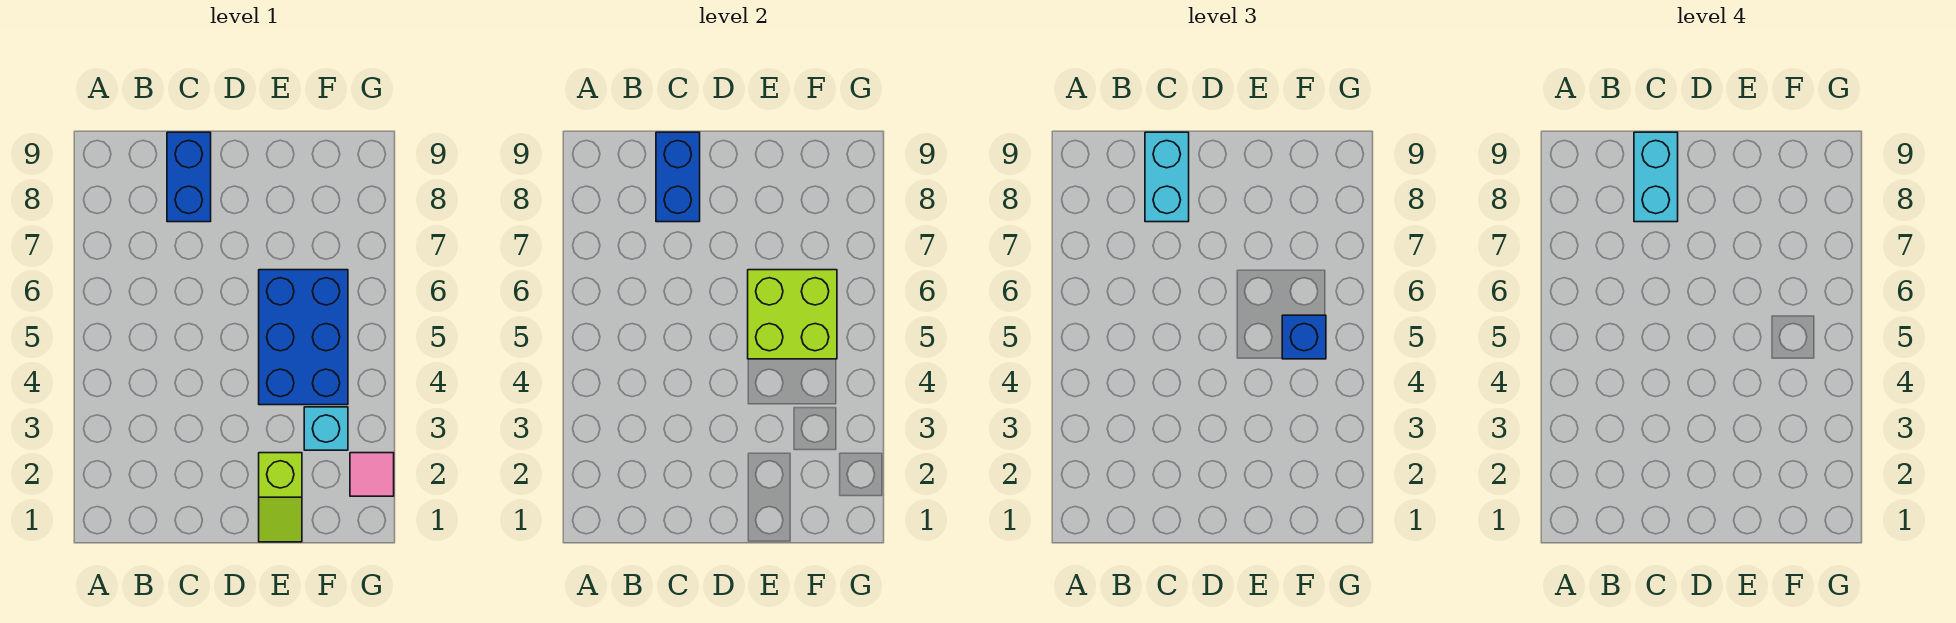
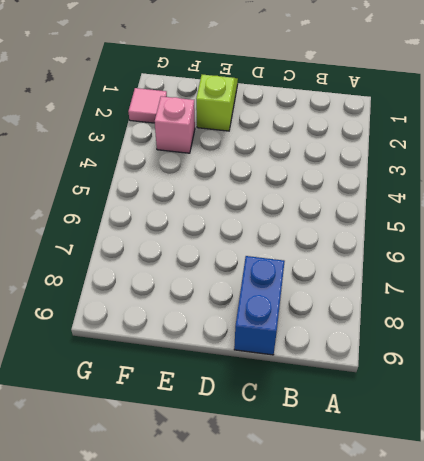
pink 1x1 brick [155,96,195,153] -> cyan 1x1 brick [304,407,348,450]
none -> blue 2x3 brick [259,270,348,405]
none -> blue 1x2 brick [656,132,700,222]

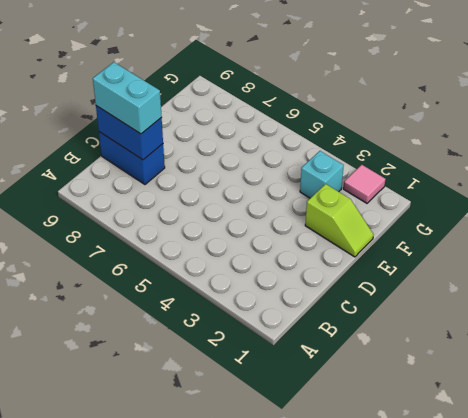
none -> blue 2x3 brick [259,270,348,405]
none -> lime 2x2 brick [748,270,837,359]

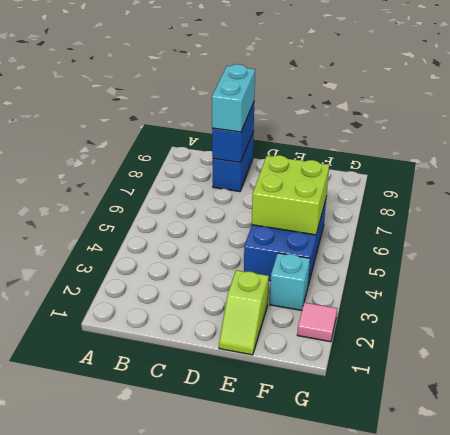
none -> blue 1x1 brick [1282,315,1326,359]
none -> cyan 1x2 brick [1634,132,1678,222]

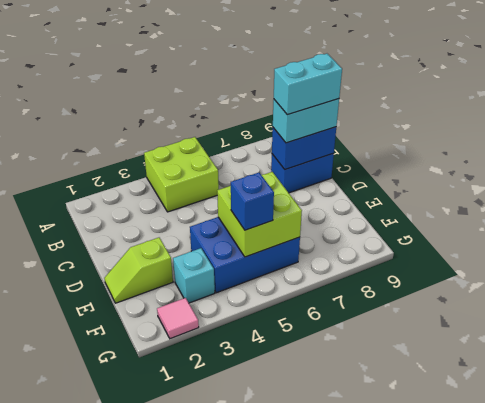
lime 2x2 brick [144,137,219,212] -> none

